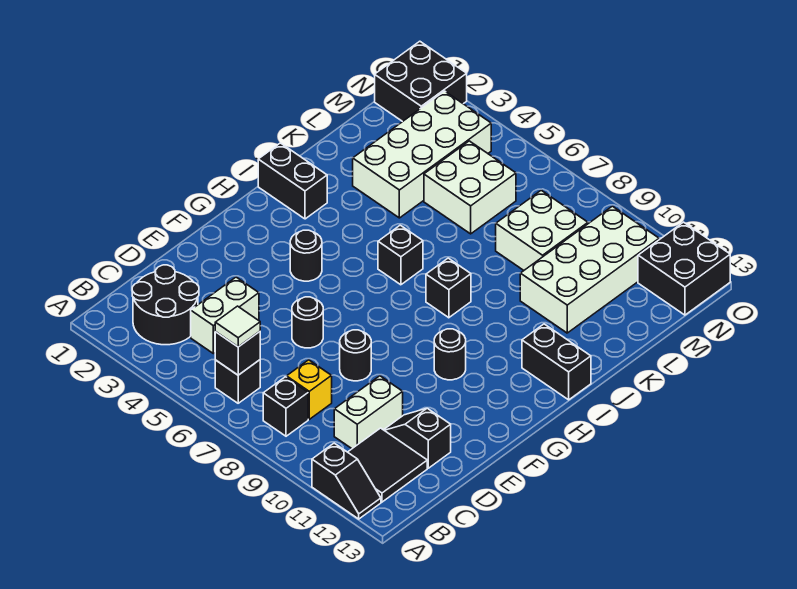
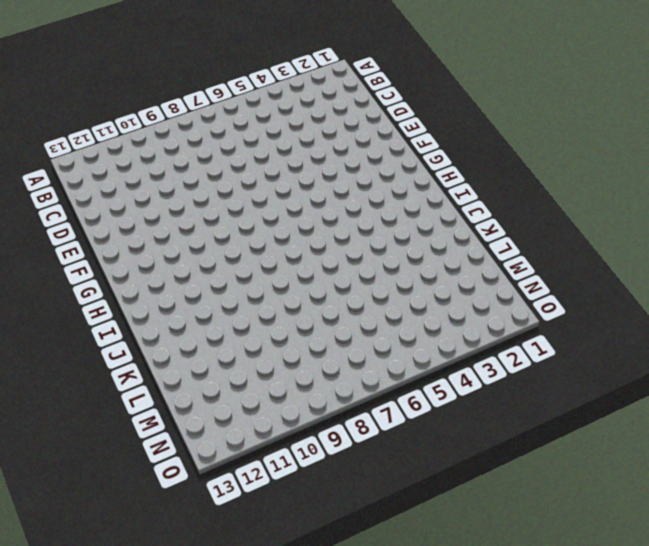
none -> black 1x2 slope [312,443,381,519]
none -> black 2x2 round brick [132,265,199,345]
none -> black 1x1 brick [215,360,260,403]

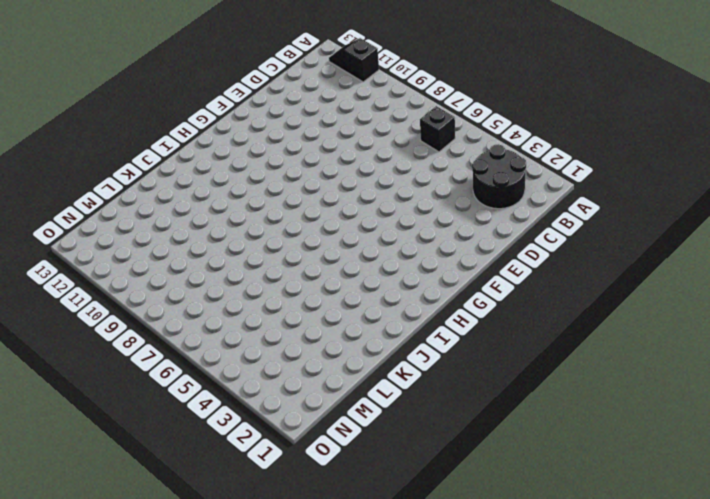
none -> black 1x1 brick [263,377,308,436]
none -> black 2x2 tile [348,428,427,502]
none -> white 1x2 brick [191,277,259,354]

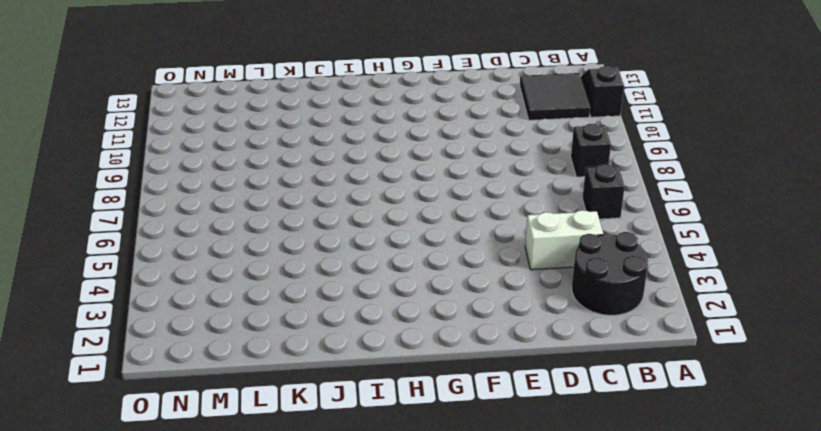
none -> yellow 1x1 brick [287,360,332,419]
none -> white 1x2 brick [334,376,403,449]
none -> black 1x2 slope [384,408,451,468]

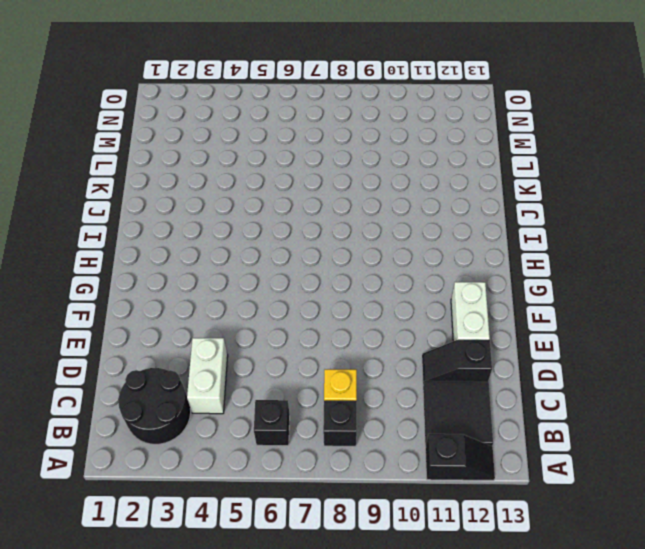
white 1x2 brick [451,282,490,341] -> white 1x2 brick moved to [334,376,403,449]
none -> black 1x1 round brick [292,297,323,348]
none -> black 1x1 round brick [340,330,371,381]
none -> black 1x1 round brick [290,230,322,281]

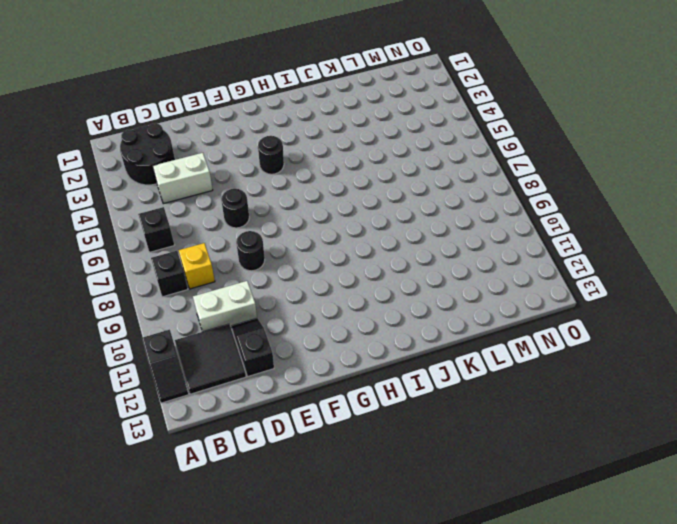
none -> black 1x1 round brick [434,329,466,380]
none -> black 1x2 brick [258,143,327,219]
none -> black 1x1 brick [378,225,423,285]

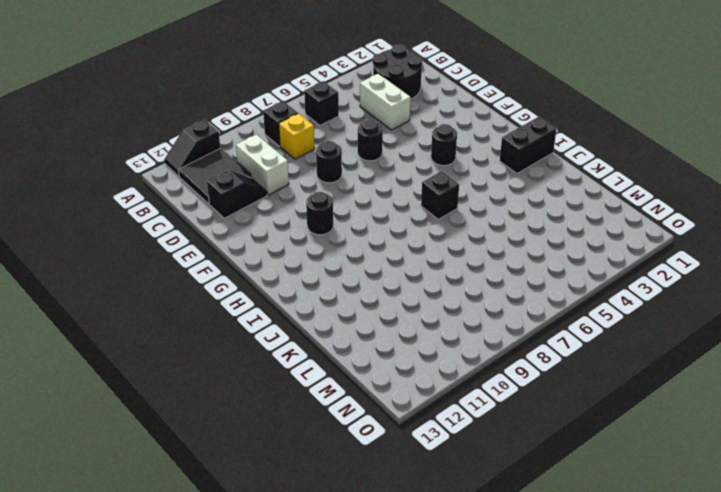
none -> black 1x1 brick [426,258,471,318]
none -> black 1x2 brick [522,324,591,400]
none -> white 2x4 brick [353,91,491,218]

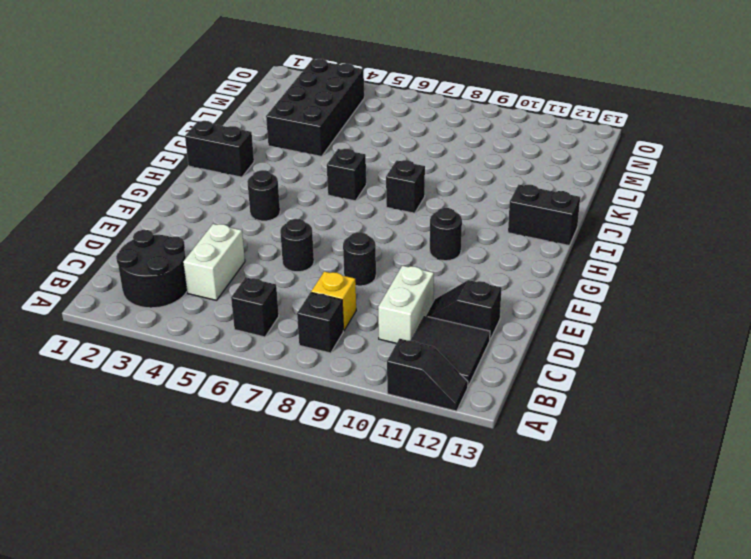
black 2x4 brick [266,59,364,156] -> white 2x4 brick [353,91,491,218]
none -> white 2x4 brick [520,206,659,333]
none -> white 2x2 brick [424,141,516,234]
none -> white 2x2 brick [496,190,588,270]

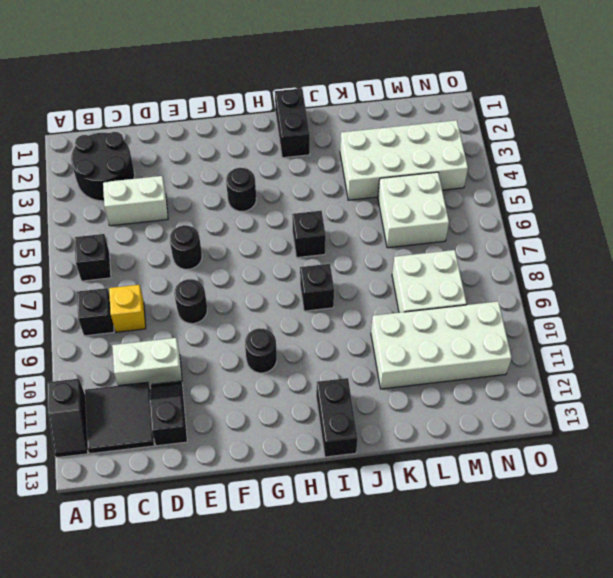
none -> black 2x2 brick [375,41,467,122]
none -> black 2x2 brick [638,222,730,315]
none -> black 1x1 brick [215,332,260,375]

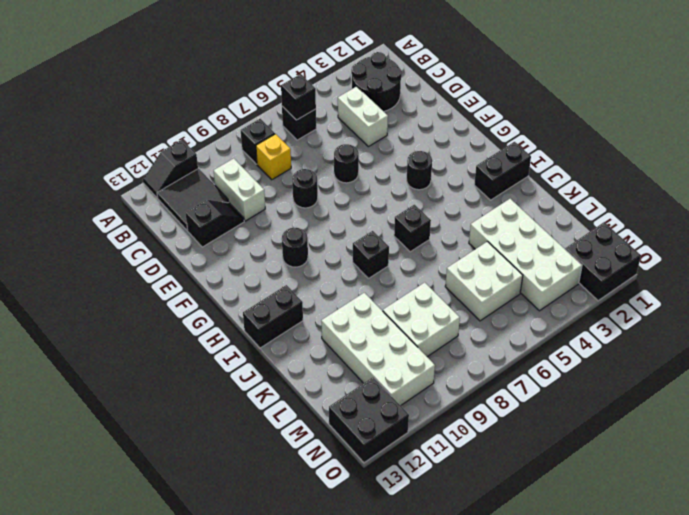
none -> white 1x1 tile [215,306,260,347]

